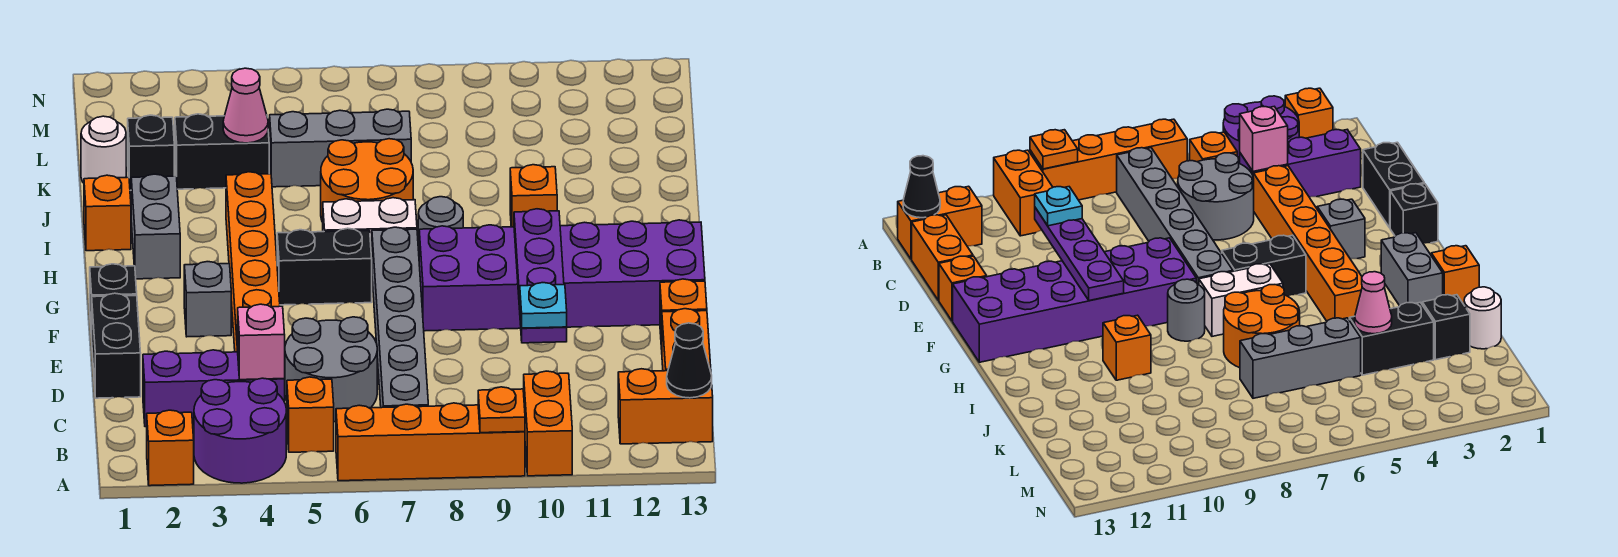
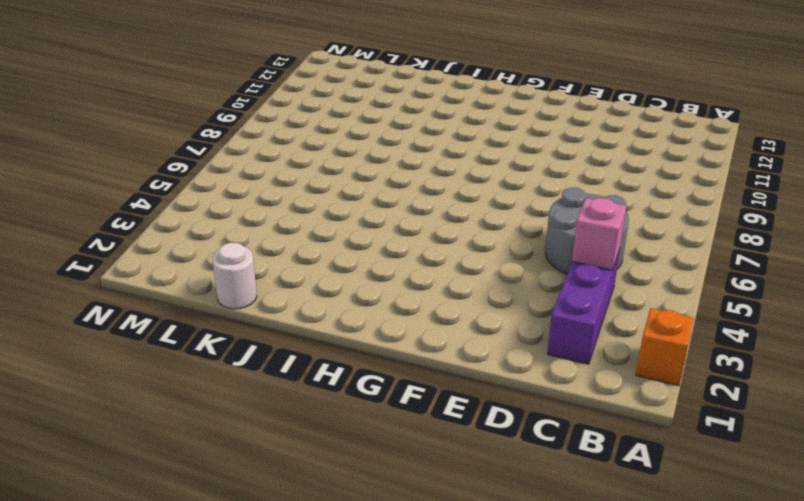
none -> purple 2x2 round brick [194,378,286,483]
none -> orange 1x4 brick [336,403,525,481]
none -> orange 1x2 brick [524,371,572,476]
none -> orange 1x1 brick [287,377,334,452]

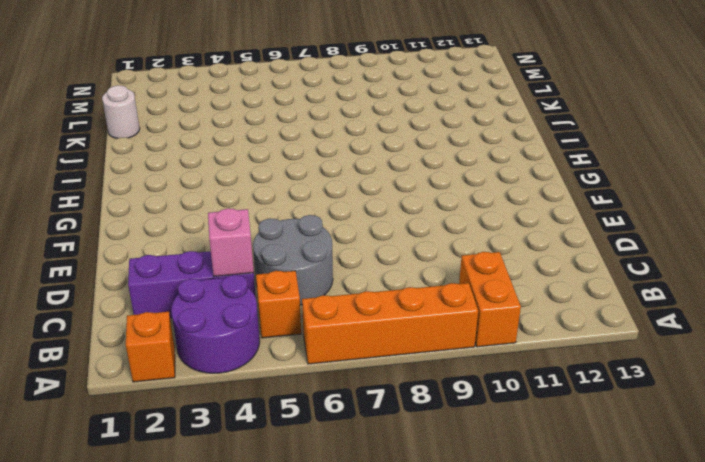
none -> grey 1x6 brick [372,227,428,408]
none -> orange 1x2 brick [618,369,713,444]
none -> orange 1x2 brick [662,309,711,371]
none -> black 1x2 brick [92,293,141,398]

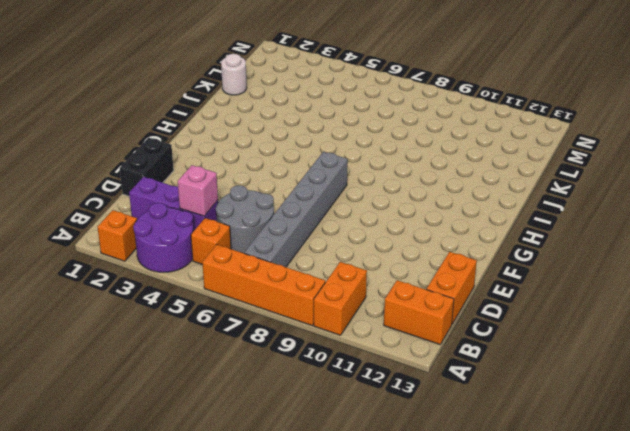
none -> orange 1x6 brick [226,172,280,352]
none -> orange 1x1 brick [660,279,707,349]
none -> black 1x1 brick [90,264,137,337]
none -> grey 1x1 brick [184,262,231,337]

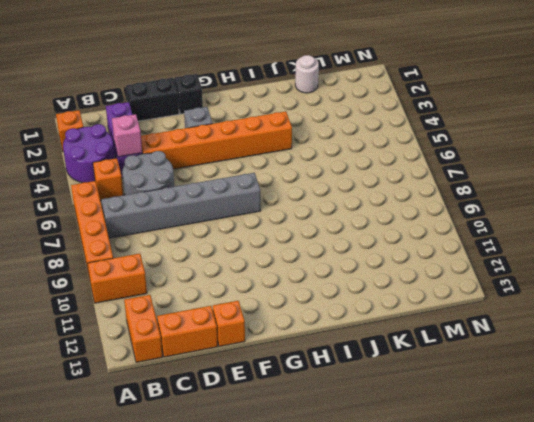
none -> purple 2x6 brick [419,220,705,331]
none -> black 1x2 brick [277,228,372,305]
none -> grey 1x2 brick [131,174,180,279]
none -> white 1x2 brick [323,198,417,258]

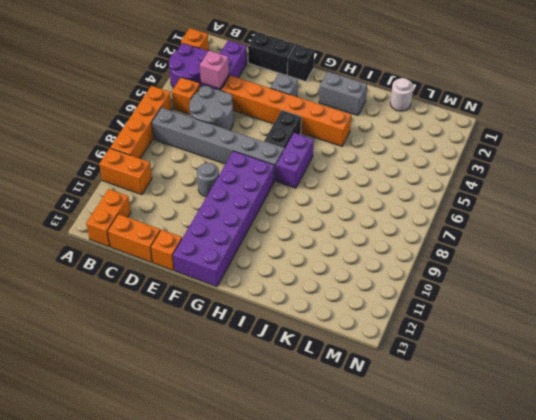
grey 1x1 round brick [197,163,219,197] -> grey 1x1 round brick moved to [418,197,463,251]
purple 1x2 brick [276,133,314,188] -> white 1x2 brick [323,198,417,258]
none -> orange 1x1 brick [84,175,131,251]
none -> orange 2x2 round brick [321,139,413,222]
none -> orange 1x1 brick [510,165,557,227]
none -> black 1x1 brick [128,115,174,190]

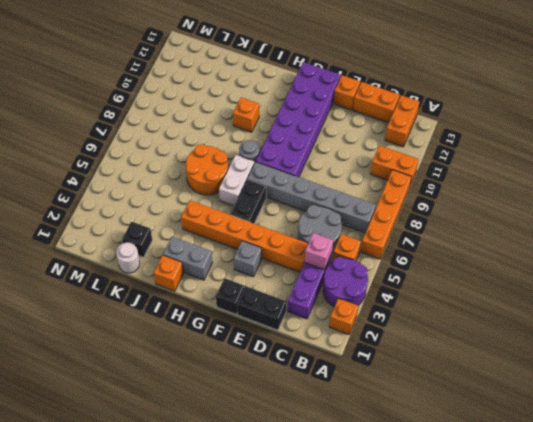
none -> black 1x2 brick [175,114,269,189]
none -> grey 1x3 brick [270,109,411,187]
none -> orange 1x1 plate [478,387,525,433]
none -> black 1x1 cone [667,323,712,398]

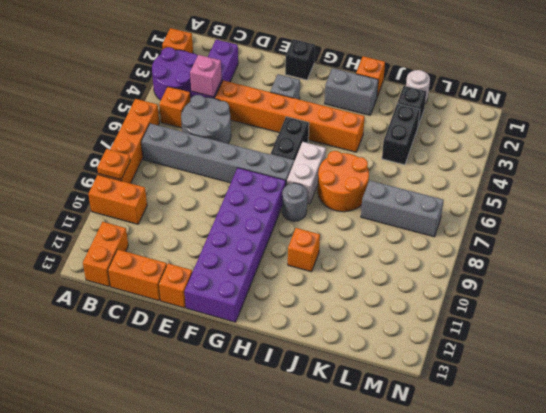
grey 1x3 brick [361,180,444,237] -> grey 1x3 brick turned to [270,109,411,187]
none -> black 1x2 brick [92,293,141,398]
none -> black 1x1 cone [667,323,712,398]
none -> purple 1x4 plate [514,209,567,343]
none -> pink 1x1 cone [223,68,268,143]

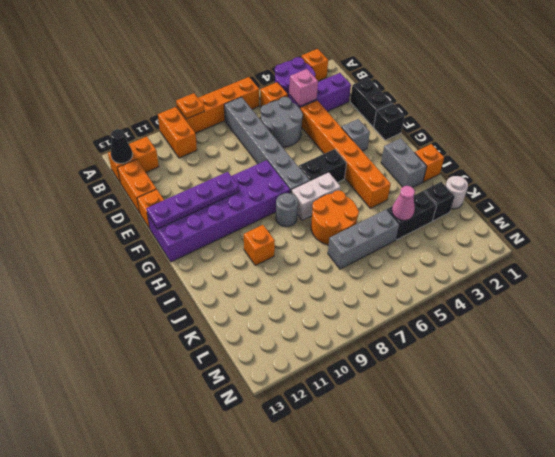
purple 1x4 plate [146,172,239,229] -> purple 1x4 plate turned to [514,209,567,343]
none -> cyan 1x1 plate [520,283,567,328]

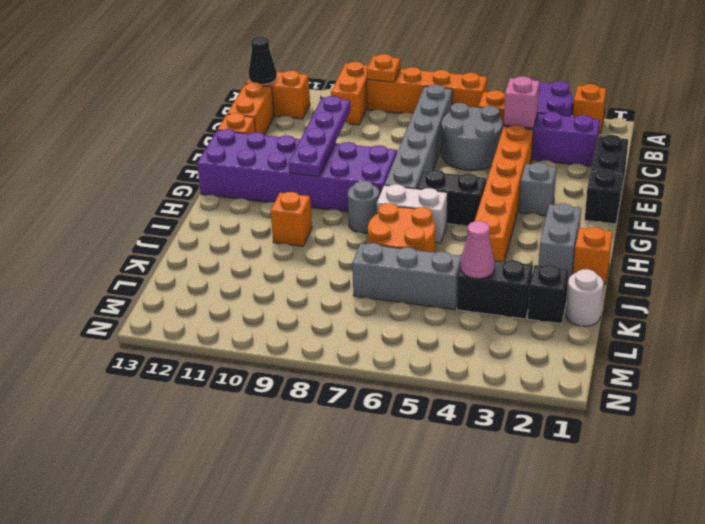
none -> cyan 1x1 plate [520,283,567,328]

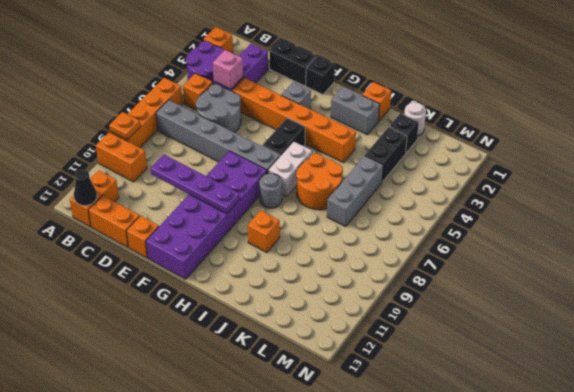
none -> pink 1x1 cone [223,68,268,143]
none -> cyan 1x1 plate [520,283,567,328]

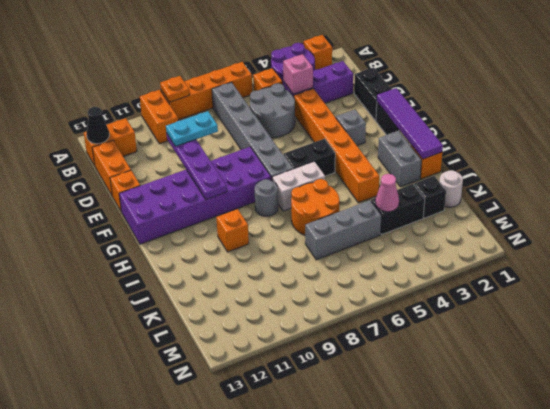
cyan 1x2 plate [166,111,218,147] -> cyan 1x1 plate [520,283,567,328]
purple 1x4 tile [377,88,443,159] -> none

